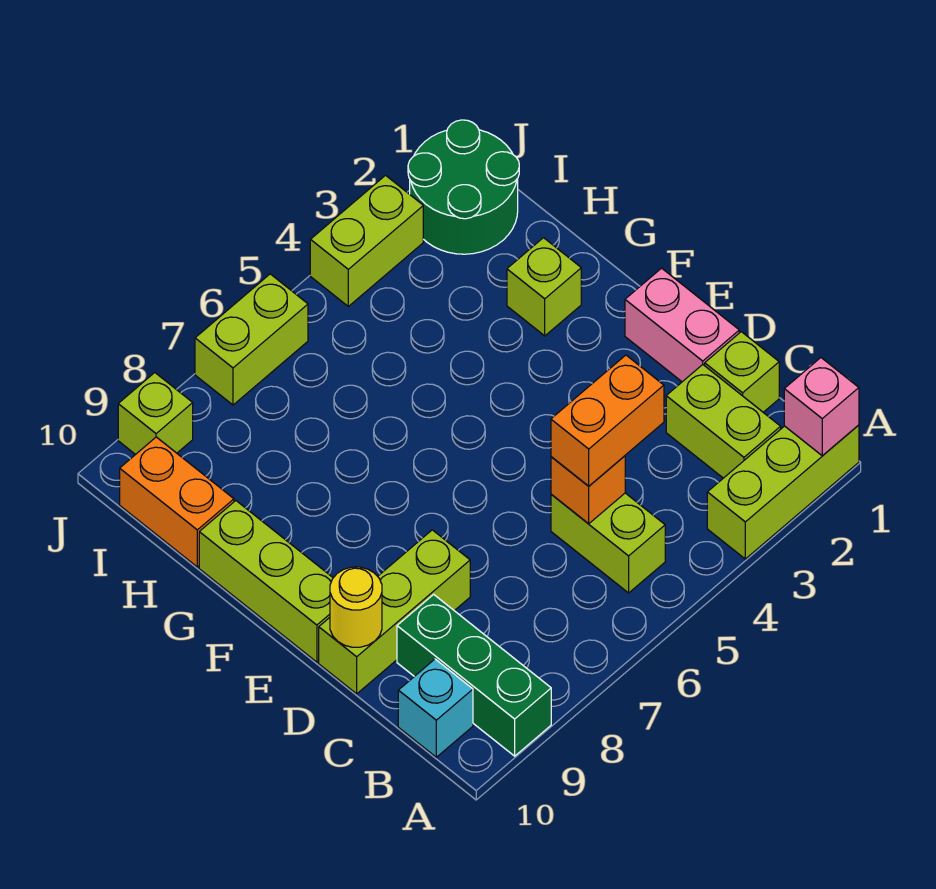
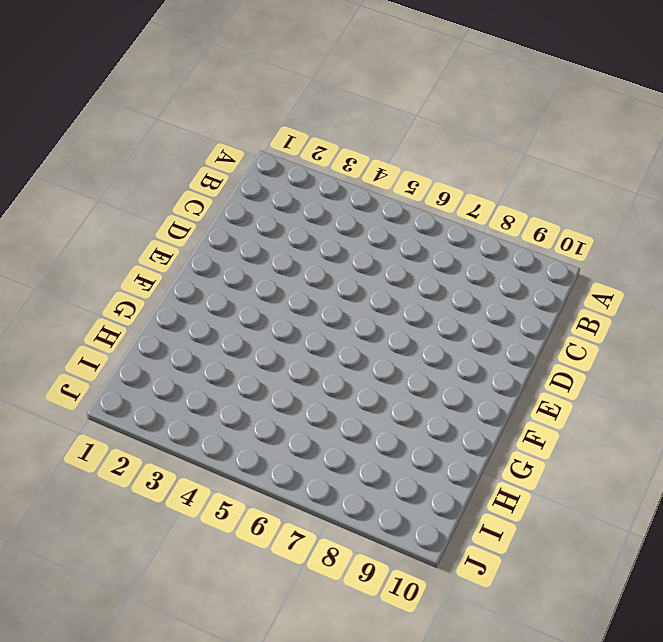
none -> lime 1x3 brick [707,425,859,559]
none -> green 1x3 brick [397,594,551,756]
none -> lime 1x2 brick [666,365,781,478]

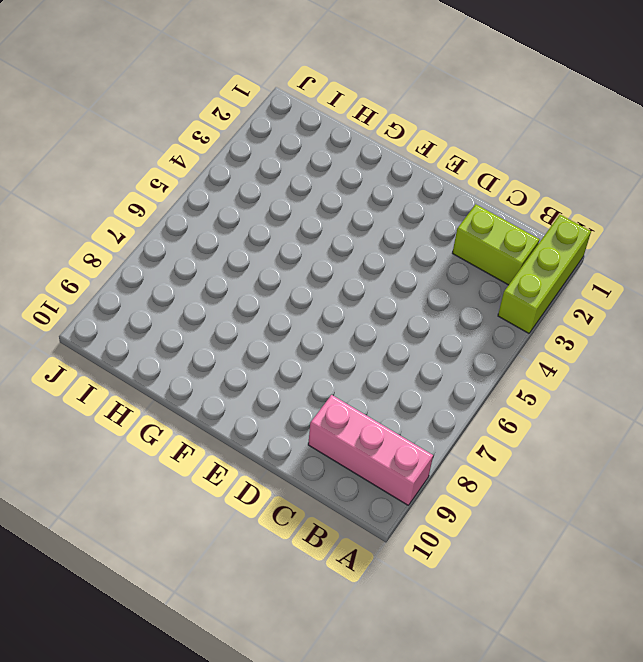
pink 1x3 brick [308,395,433,505] -> green 1x3 brick [397,594,551,756]
none -> lime 1x2 brick [551,493,665,593]
none -> cyan 1x1 brick [398,659,473,757]
none -> lime 1x1 brick [705,332,779,412]

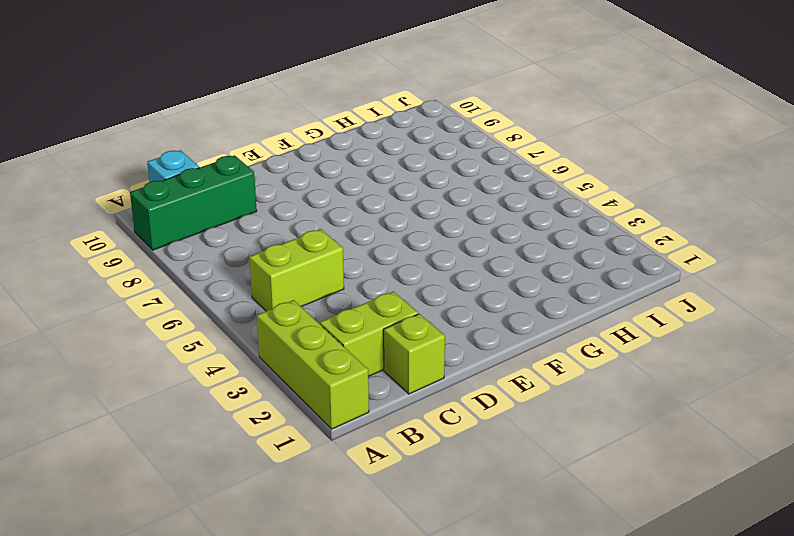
none -> pink 1x2 brick [625,268,739,382]
none -> lime 1x3 brick [319,530,470,694]
none -> lime 1x3 brick [199,501,333,662]

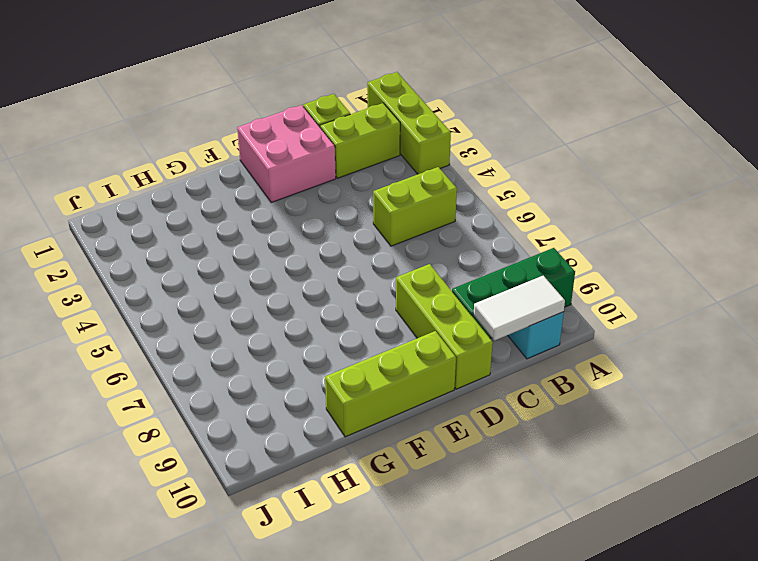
white 1x2 tile [473,276,565,341] -> none
pink 2x2 brick [237,105,336,202] -> pink 1x2 brick [625,268,739,382]
none -> lime 1x1 brick [507,238,581,336]
none -> orange 1x2 brick [120,437,234,567]
none -> green 2x2 round brick [408,120,519,254]

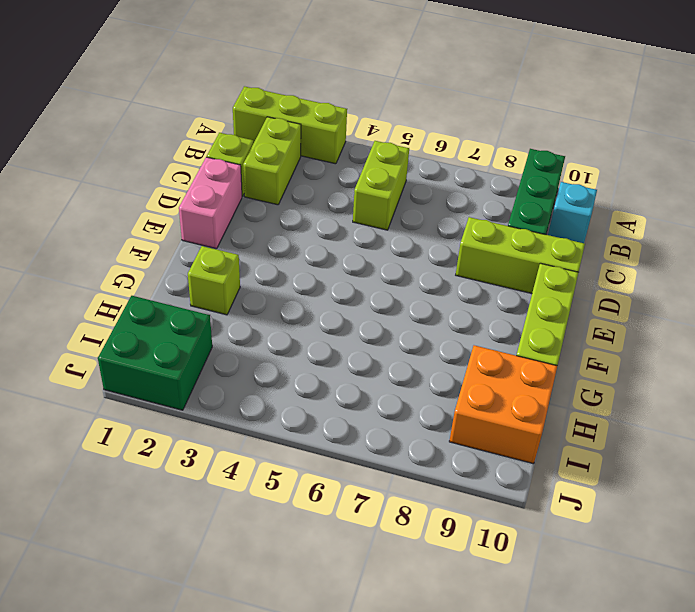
orange 2x2 brick [449,345,557,464] -> orange 1x2 brick [120,437,234,567]
green 2x2 brick [98,296,212,410] -> green 2x2 round brick [408,120,519,254]
none -> lime 1x2 brick [310,175,423,306]
none -> lime 1x2 brick [195,274,308,405]
none -> lime 1x1 brick [118,373,193,455]

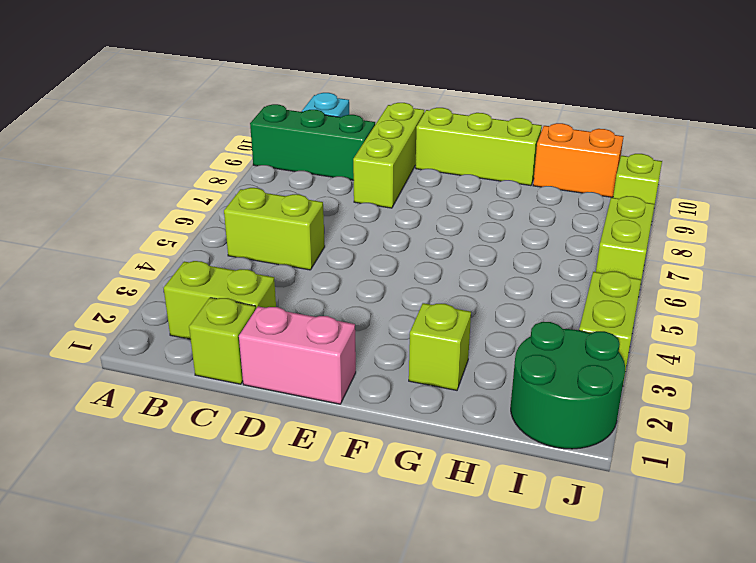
none -> lime 1x3 brick [707,425,859,559]
none -> pink 1x1 brick [784,358,859,456]
none -> orange 1x1 brick [551,456,625,524]

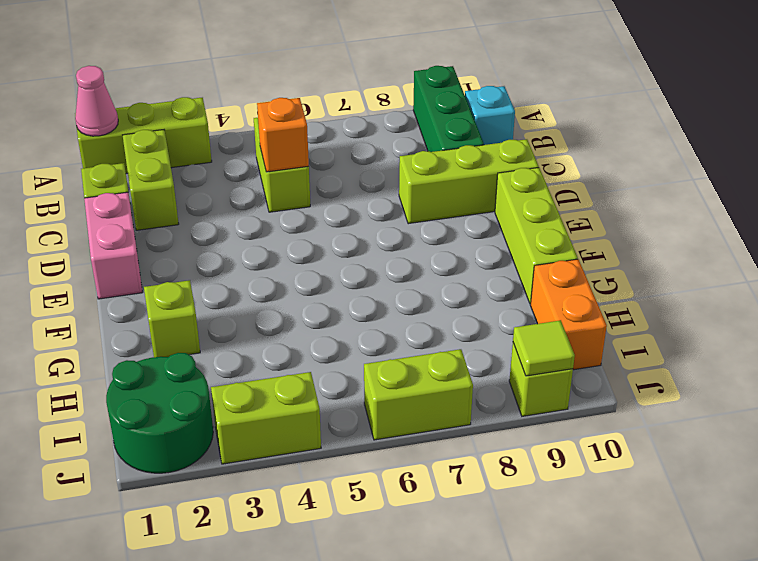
pink 1x1 cone [75,66,118,136] -> pink 1x1 brick [784,358,859,456]
lime 1x1 tile [513,320,575,376] -> none
none -> yellow 1x1 round brick [330,567,382,647]
none -> orange 1x2 brick [551,355,664,486]

